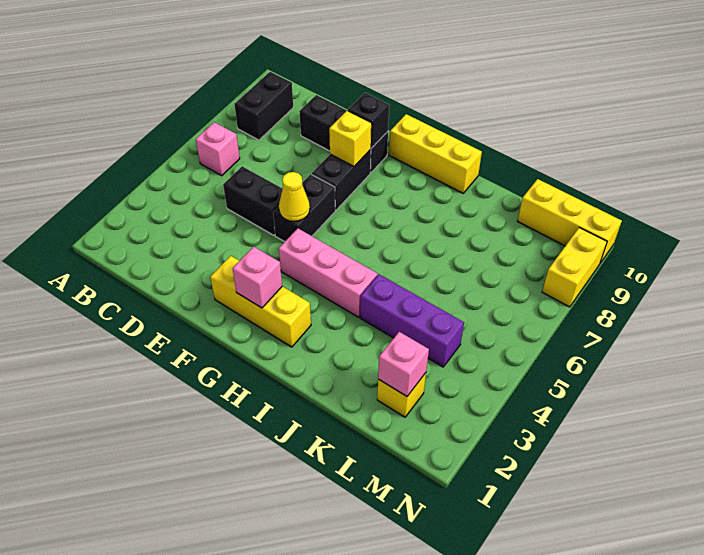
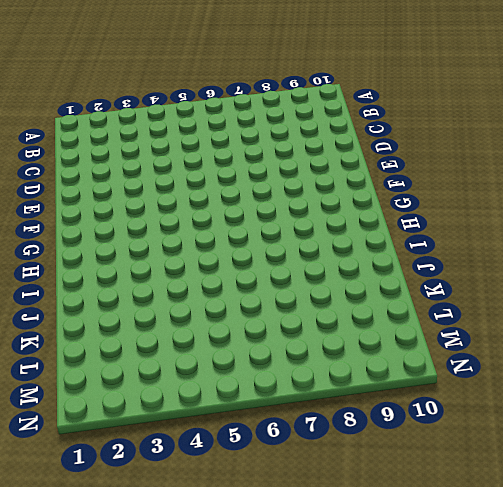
none -> pink 1x1 brick [196,122,240,176]
none -> black 1x2 brick [234,72,293,140]
none -> black 1x2 brick [223,166,283,235]

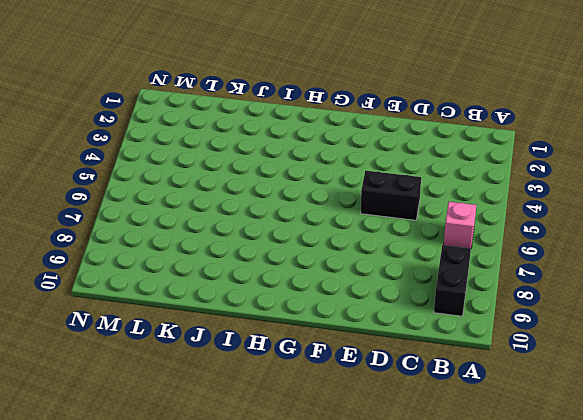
none -> black 1x3 brick [299,95,388,172]
none -> yellow 1x3 brick [210,256,311,347]
none -> black 1x2 brick [273,174,335,242]

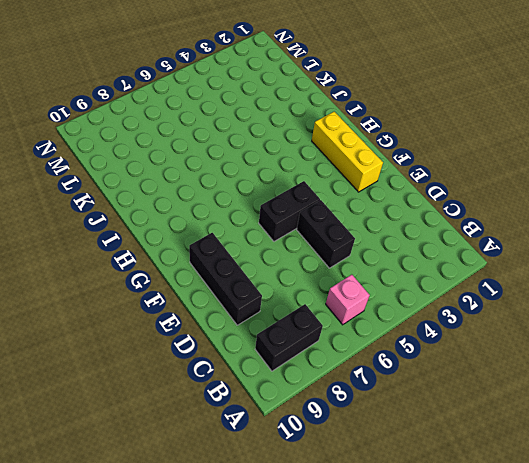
none -> black 1x2 brick [312,149,371,210]
none -> pink 1x3 brick [279,228,377,317]
none -> yellow 1x3 brick [389,114,482,193]

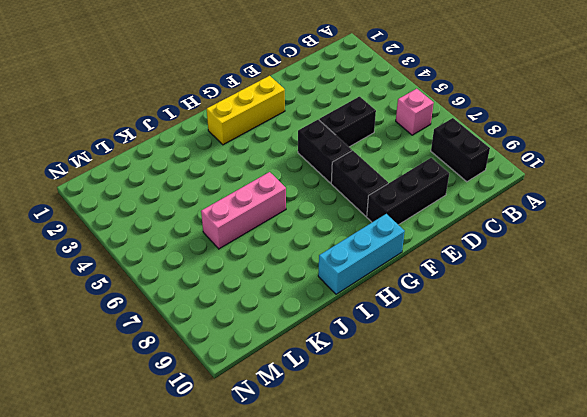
cyan 1x3 brick [318,214,405,294] -> yellow 1x3 brick [389,114,482,193]
pink 1x3 brick [201,172,286,249] -> pink 1x3 brick moved to [279,228,377,317]
none -> purple 1x3 brick [360,274,464,367]
none -> yellow 1x1 brick [377,373,426,417]
none -> yellow 1x3 brick [518,179,622,263]

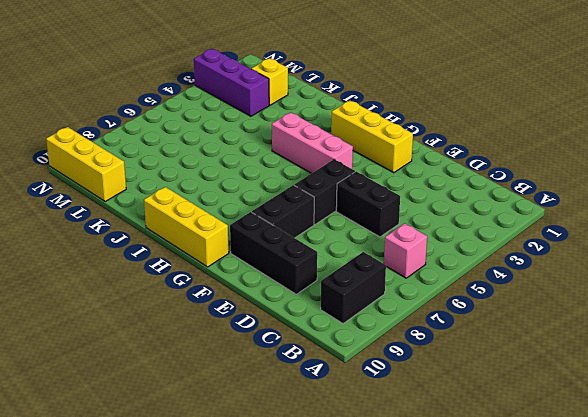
purple 1x3 brick [194,49,269,116] -> purple 1x3 brick moved to [360,274,464,367]
none -> yellow 1x2 brick [542,228,607,307]
none -> yellow 1x1 cone [279,172,310,221]
none -> yellow 1x1 brick [329,111,372,166]

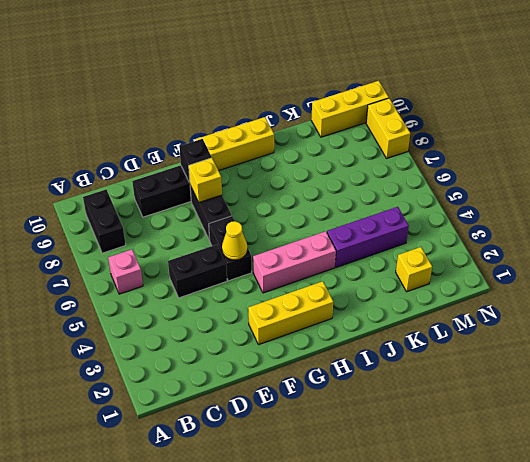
none -> pink 1x1 brick [233,247,282,308]
none -> pink 1x1 brick [378,332,429,396]

